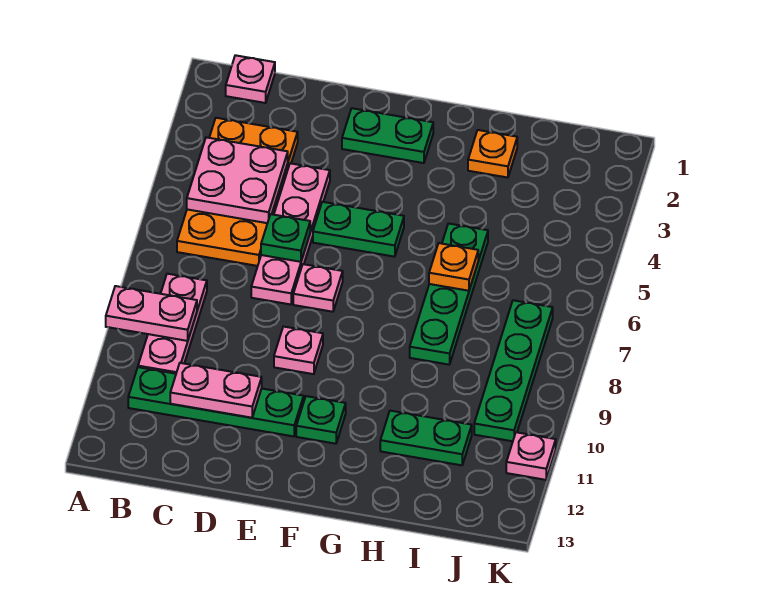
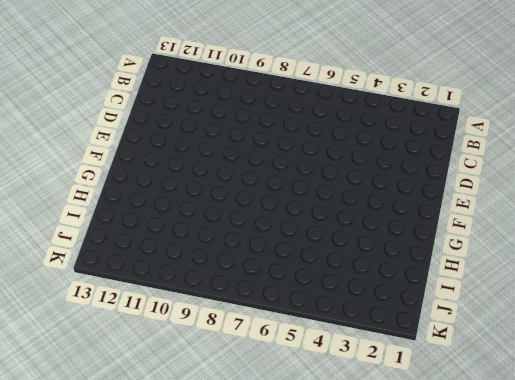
none -> pink 1x1 plate [226,55,275,103]
none -> orange 2x4 plate [177,118,298,266]
none -> pink 1x3 plate [138,274,207,374]

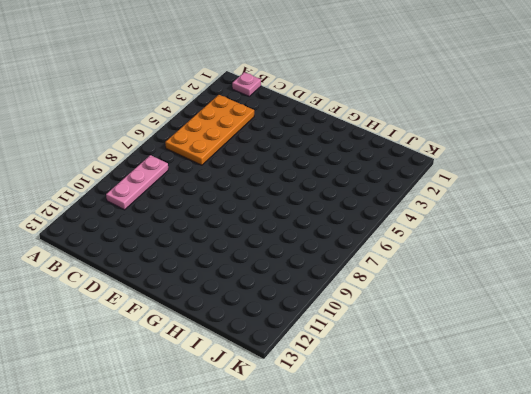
none -> green 1x4 plate [128,367,304,436]
none -> pink 1x4 plate [251,163,330,304]
none -> green 1x2 plate [342,108,433,163]

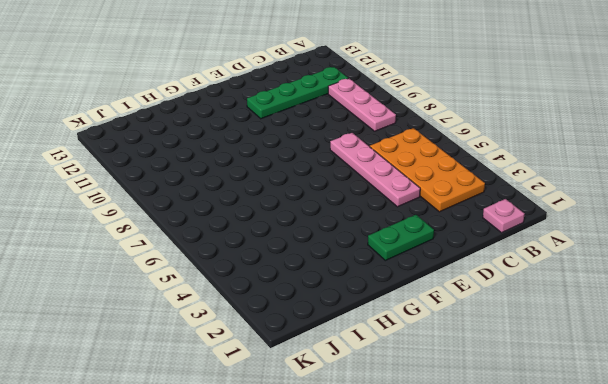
none -> green 1x2 plate [313,202,404,257]
none -> pink 1x1 plate [293,264,343,312]
none -> pink 1x1 plate [274,327,323,374]

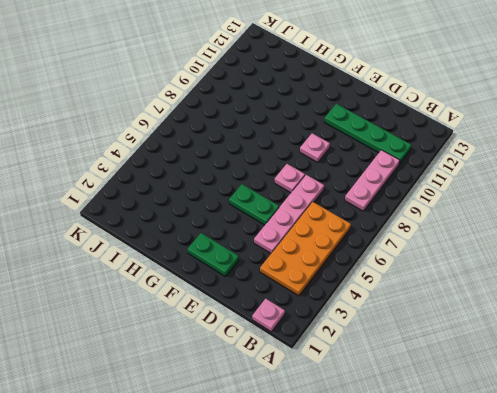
none -> green 1x1 plate [296,396,346,444]
none -> orange 1x1 plate [468,130,517,178]
none -> green 1x4 plate [410,223,488,365]

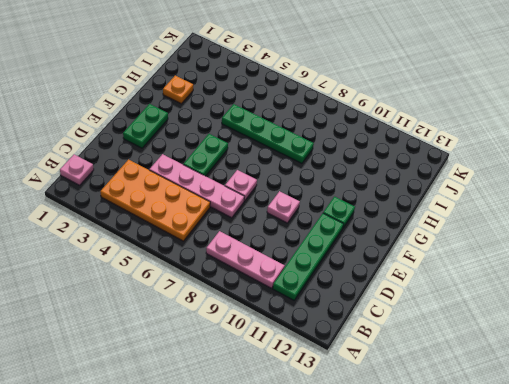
none -> green 1x2 plate [380,411,472,465]
none -> green 1x4 plate [474,300,553,441]
none -> pink 1x1 plate [506,432,556,480]

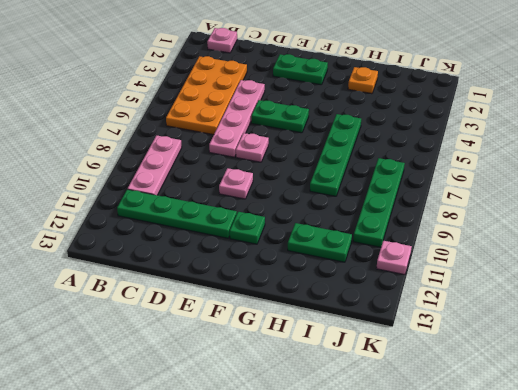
none -> pink 1x2 plate [106,286,197,341]
none -> pink 2x2 plate [187,137,288,223]
none -> pink 1x2 plate [170,363,262,418]

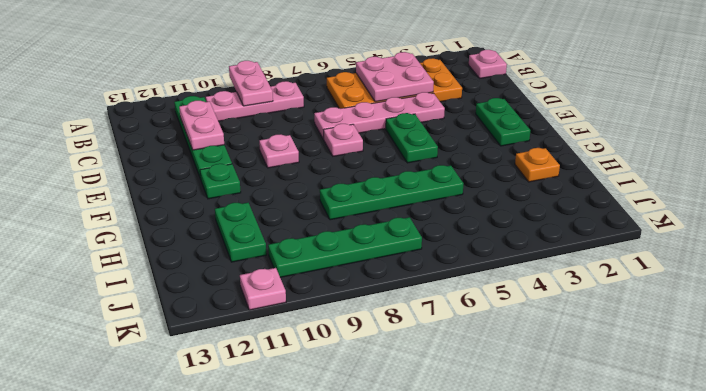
none -> green 1x1 plate [261,214,310,262]
none -> orange 1x1 plate [429,243,478,291]

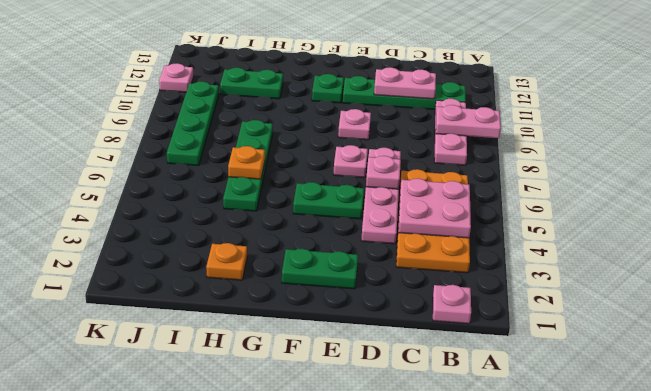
pink 1x1 plate [366,156,401,189] -> green 1x1 plate [261,214,310,262]

